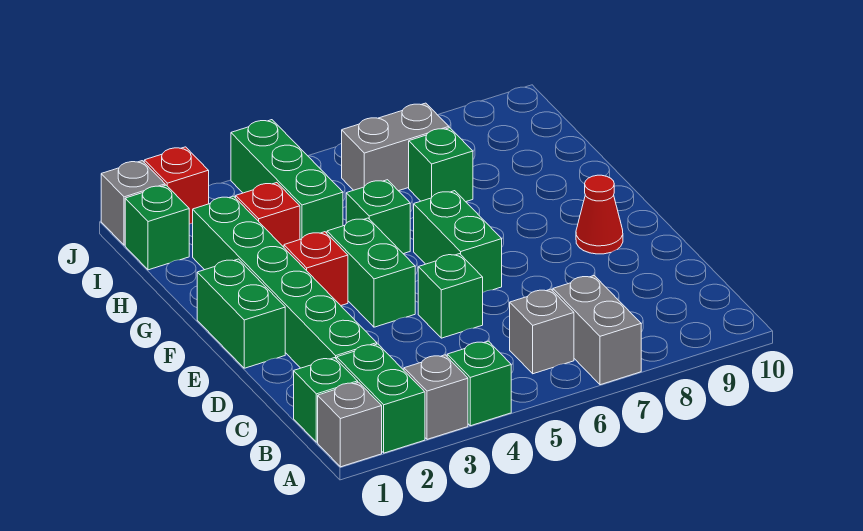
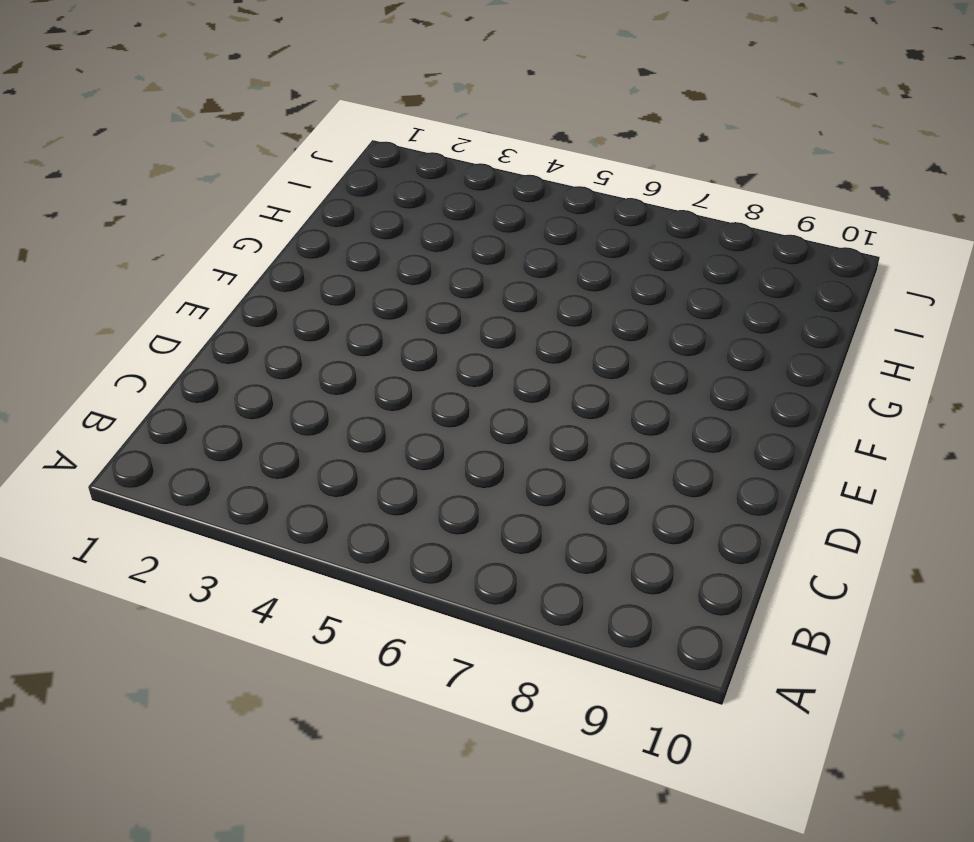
none -> grey 1x1 brick [318,382,382,467]
none -> green 1x2 brick [337,344,425,453]
none -> grey 1x1 brick [404,355,468,439]

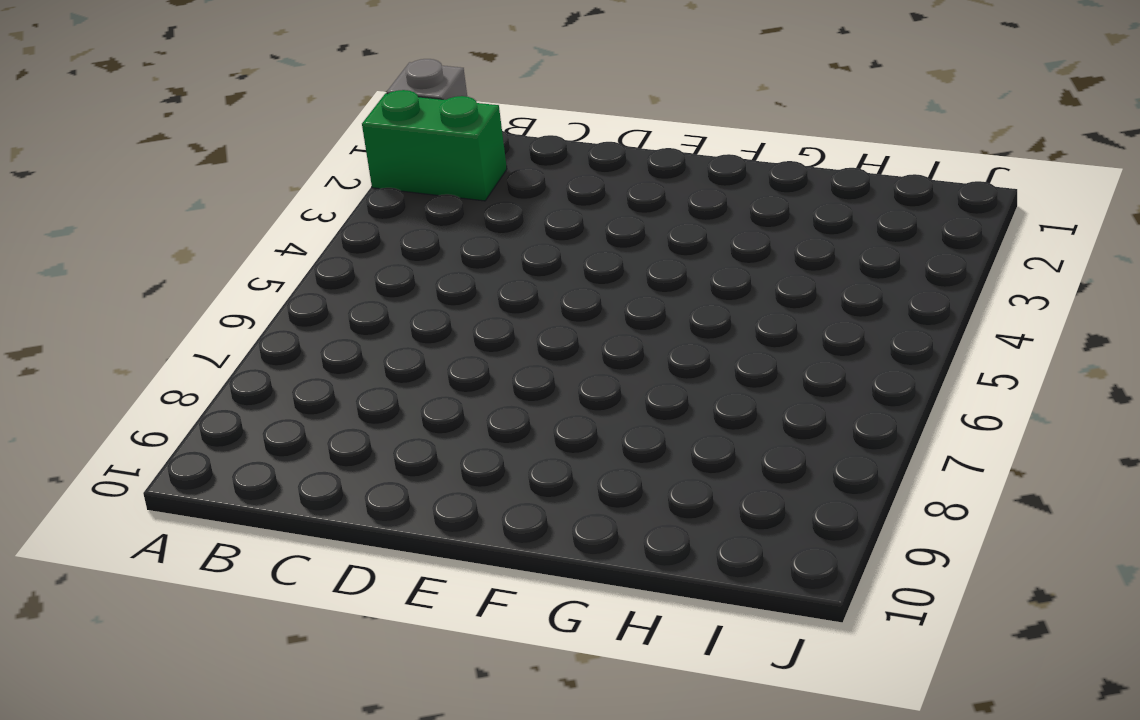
none -> grey 1x1 brick [404,355,468,439]
none -> green 1x1 brick [447,341,511,426]
none -> grey 1x2 brick [553,276,641,385]

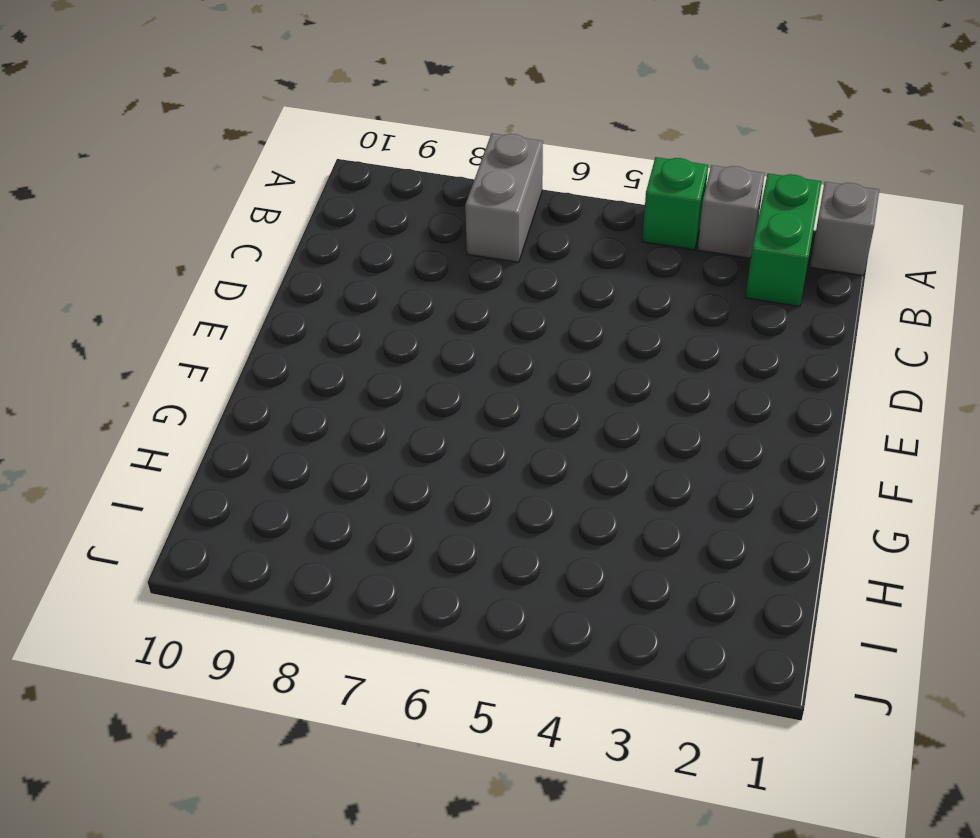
none -> green 1x1 brick [294,358,358,442]
none -> grey 1x1 brick [510,289,574,374]
none -> green 1x6 brick [193,196,377,368]

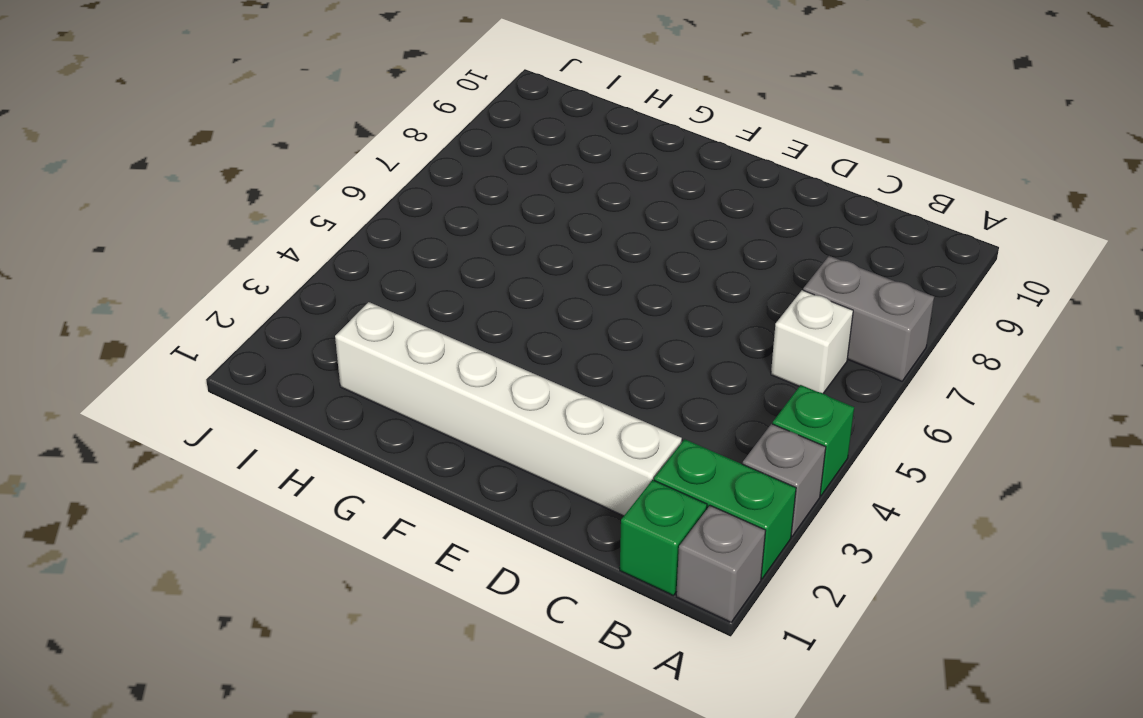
white 1x1 brick [771,290,853,393] -> grey 1x1 brick [510,289,574,374]
white 1x6 brick [335,302,682,516] -> green 1x6 brick [193,196,377,368]
none -> green 1x1 brick [418,254,483,338]
none -> green 1x2 brick [197,259,285,368]
none -> green 1x2 brick [327,218,415,327]

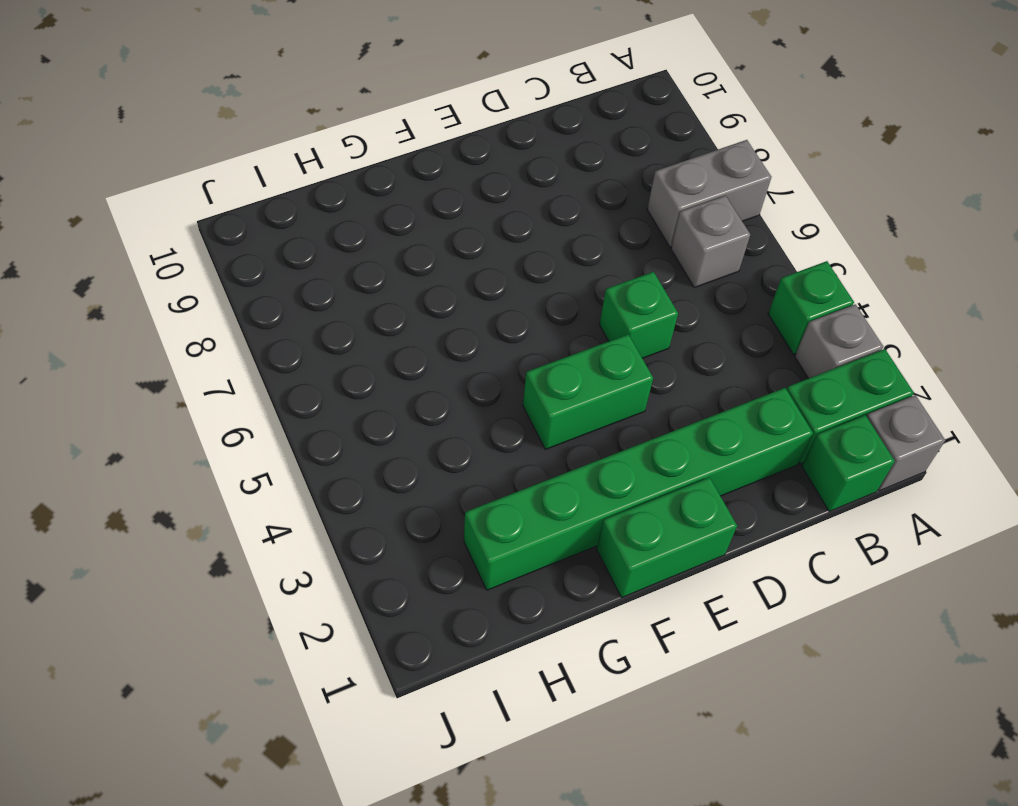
none -> green 1x2 brick [414,191,502,292]
none -> red 1x1 cone [576,175,623,254]
none -> red 1x1 brick [284,232,348,305]

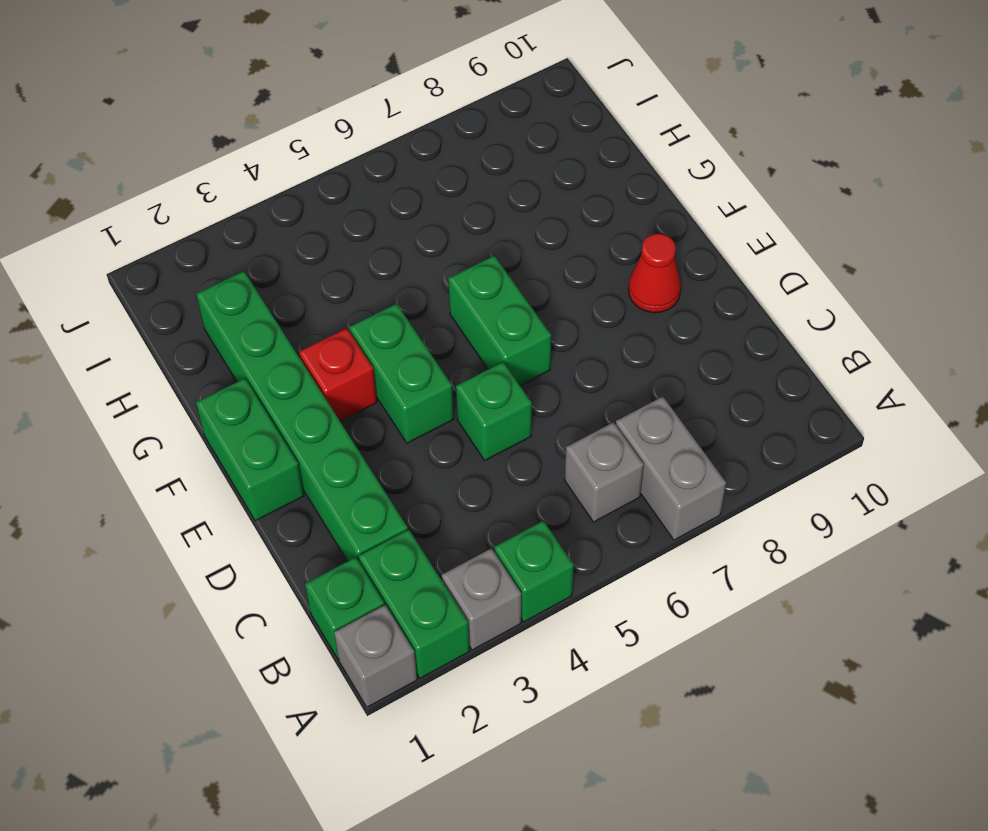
none -> green 1x1 brick [346,180,410,254]
none -> red 1x1 brick [236,183,300,247]
none -> green 1x3 brick [231,120,343,239]

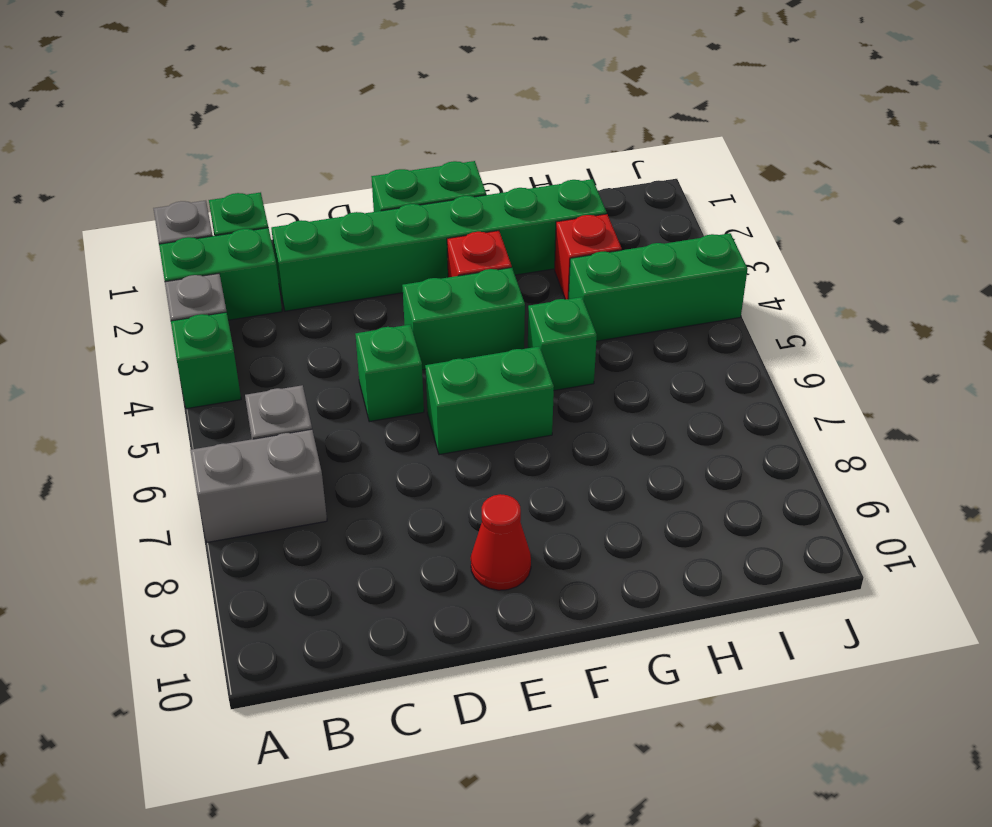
none -> green 1x1 brick [409,128,473,202]
none -> green 1x1 brick [125,185,189,270]
none -> grey 1x2 brick [342,103,449,191]

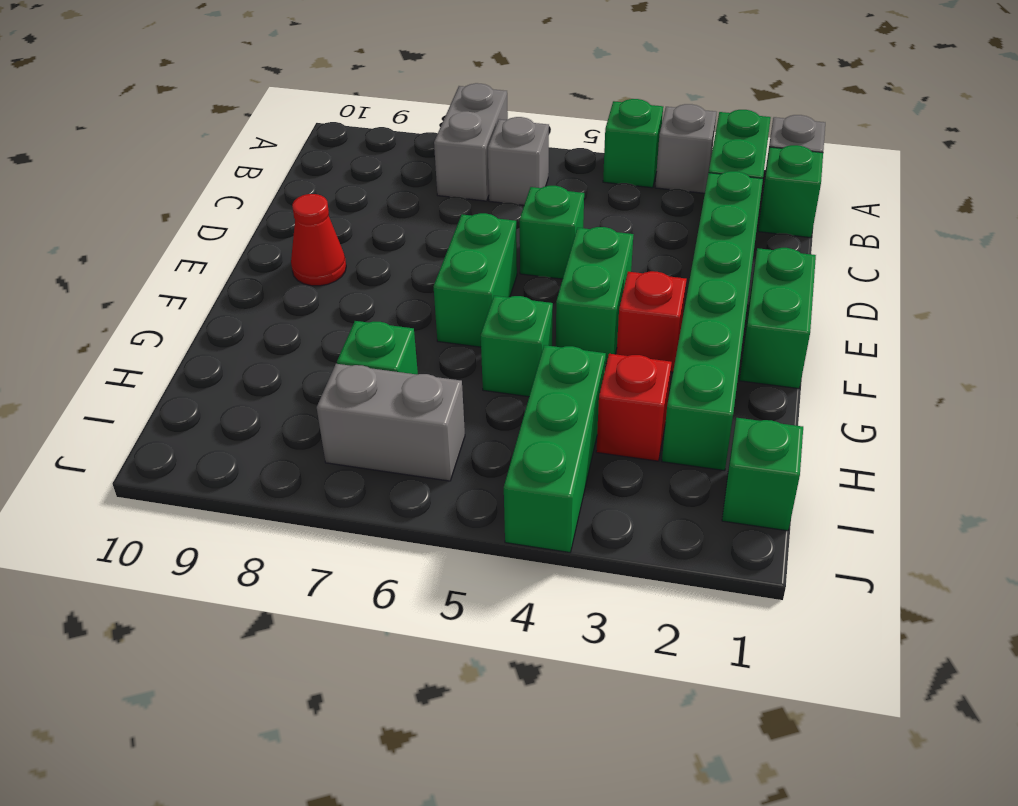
none -> grey 1x1 brick [101,161,165,245]
none -> red 1x1 brick [144,147,209,224]

